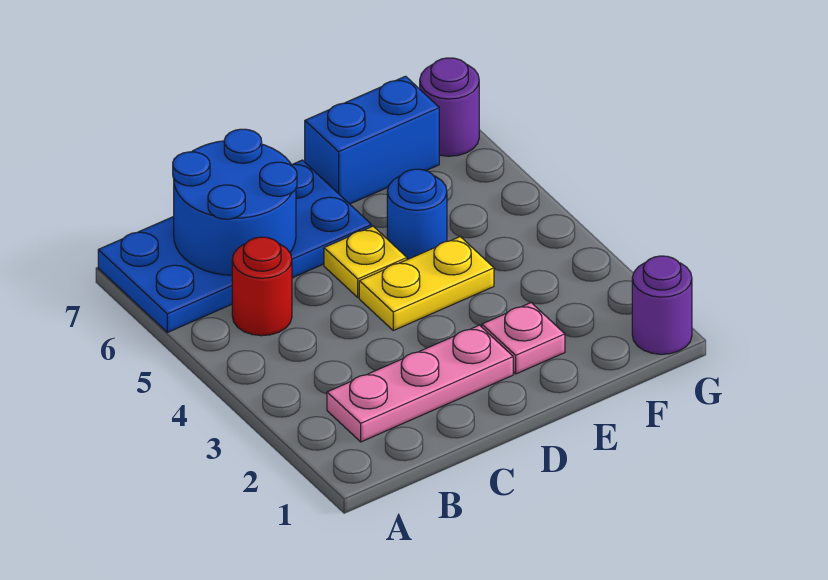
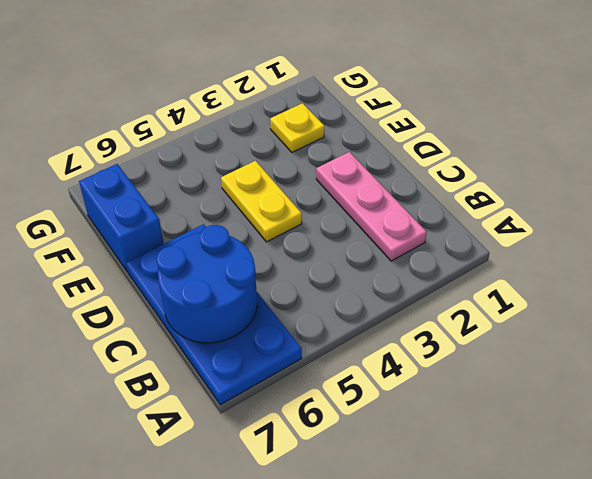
yellow 1x1 plate [270,103,324,152] -> yellow 1x1 plate moved to [324,226,407,297]
none -> red 1x1 round brick [232,237,292,336]
none -> pink 1x1 plate [482,303,565,374]

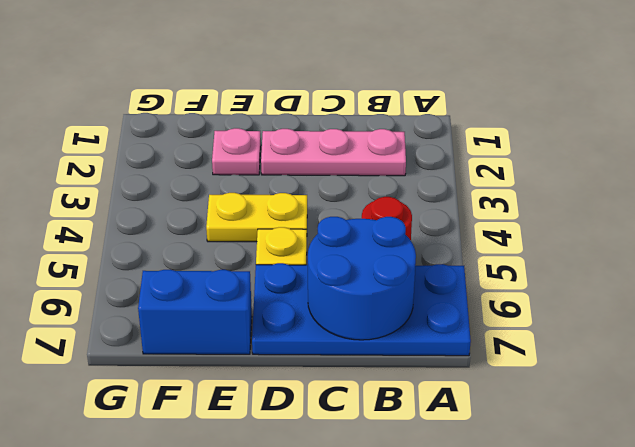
none -> blue 1x1 round brick [387,169,447,260]
none -> purple 1x1 round brick [632,256,692,354]

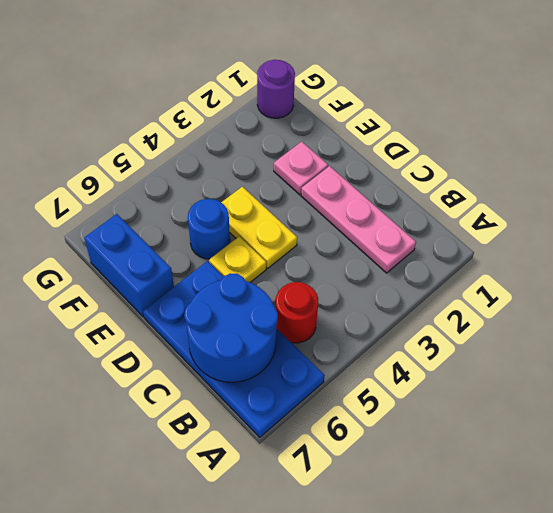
none -> purple 1x1 round brick [420,58,479,156]

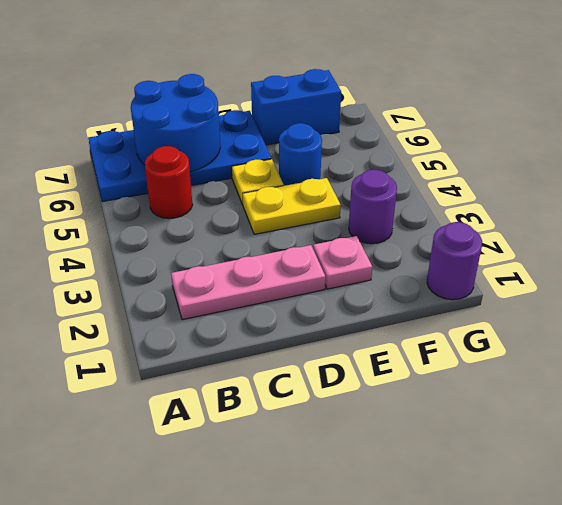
purple 1x1 round brick [349,170,397,244] -> purple 1x1 round brick moved to [420,58,479,156]

